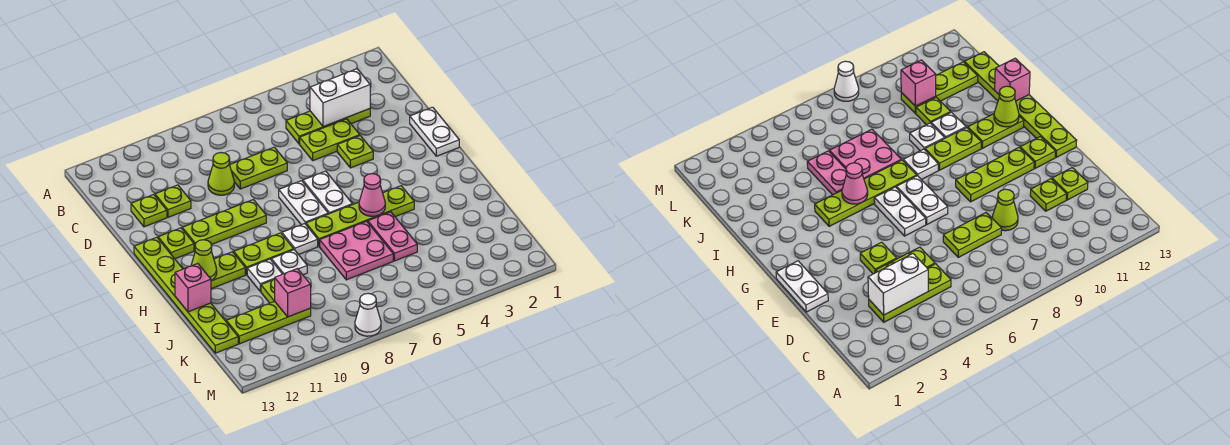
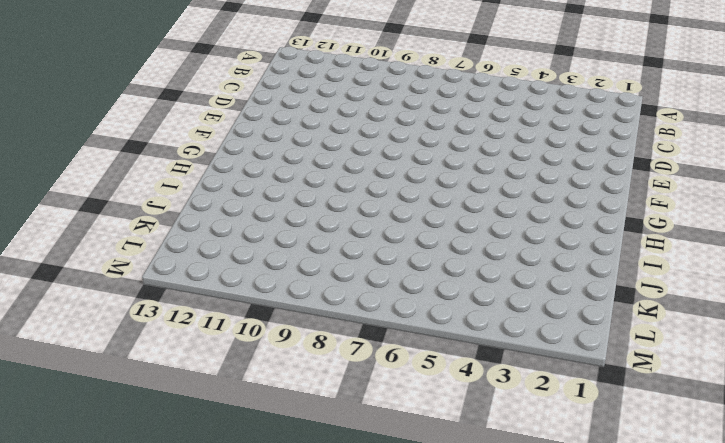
none -> lime 1x3 plate [286,109,370,144]
none -> lime 1x2 plate [300,119,360,161]
none -> lime 1x2 plate [230,147,287,189]

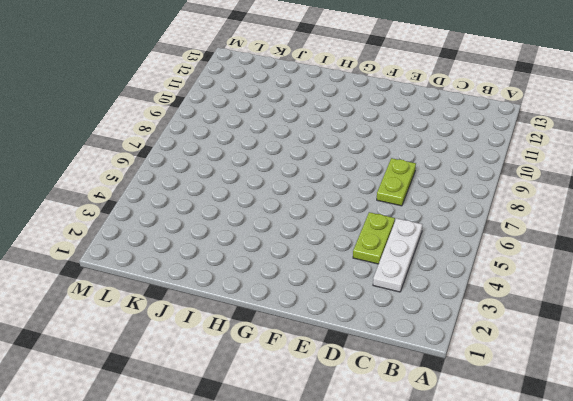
white 1x3 plate [373,218,423,292] -> lime 1x3 plate [286,109,370,144]
none -> lime 1x1 cone [208,153,234,195]
none -> lime 1x1 plate [155,185,191,217]
none -> lime 1x1 plate [131,194,167,227]

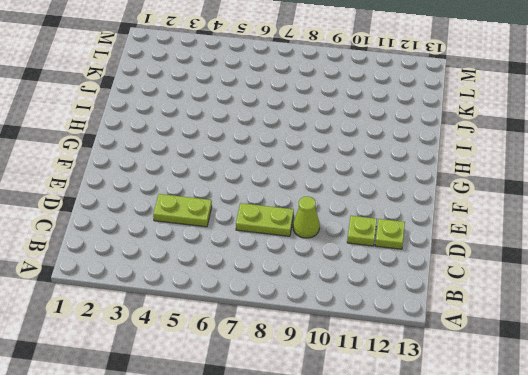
none -> lime 1x3 plate [286,109,370,144]
none -> white 1x2 plate [410,107,459,156]
none -> lime 1x1 plate [337,136,373,168]

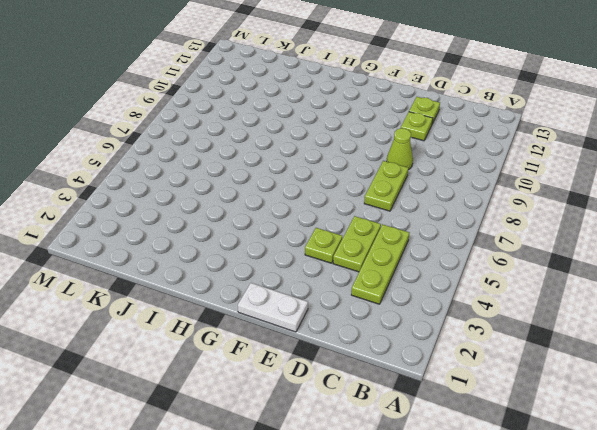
none -> white 1x2 plate [303,171,352,214]
none -> white 1x2 plate [279,181,328,225]
none -> lime 1x3 plate [182,200,266,250]

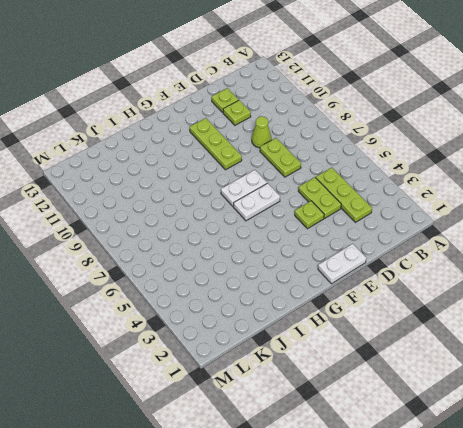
none -> lime 1x1 plate [158,228,194,259]
none -> lime 1x6 plate [134,237,238,353]
none -> lime 1x4 plate [306,186,414,246]

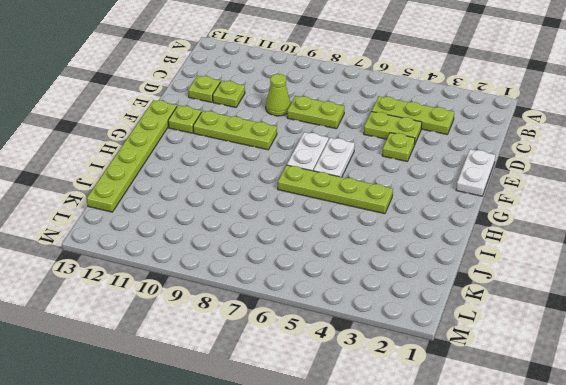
none -> white 1x1 plate [282,224,318,255]
none -> lime 1x2 plate [234,233,294,275]
none -> lime 1x2 plate [211,252,245,289]

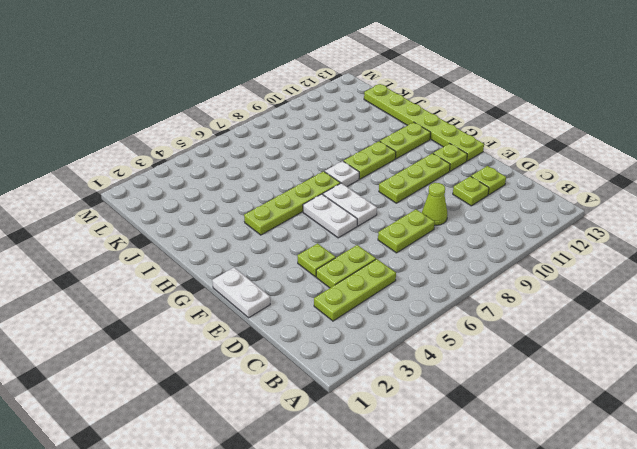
none -> pink 1x2 plate [368,212,417,261]
none -> pink 2x2 plate [320,221,393,280]
none -> white 1x1 plate [271,250,307,275]

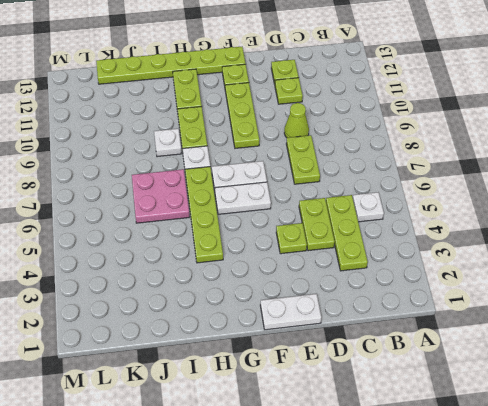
white 1x1 plate [353,192,384,222] -> white 1x1 plate moved to [247,259,282,291]
none -> pink 1x2 plate [368,212,417,261]
none -> lime 1x1 plate [261,279,275,303]
none -> lime 1x3 plate [226,301,311,344]

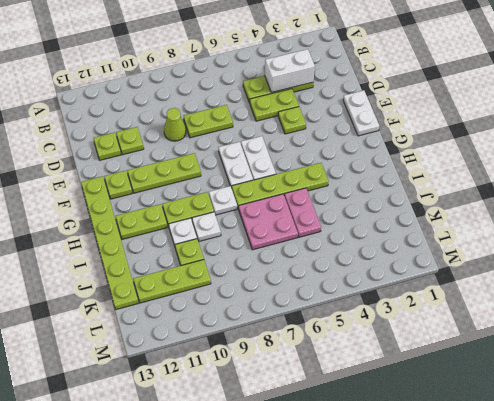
none -> white 1x1 cone [355,293,381,336]
none -> pink 1x1 cone [359,174,385,216]
none -> lime 1x1 cone [191,240,217,280]

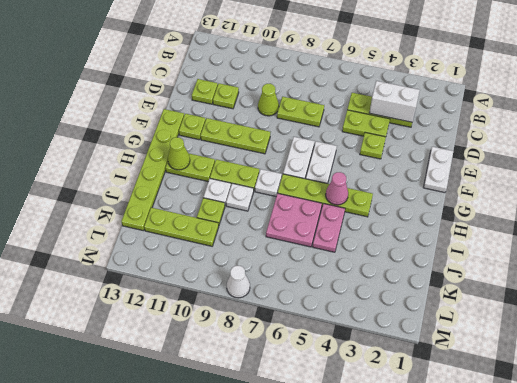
none -> pink 1x1 brick [175,264,211,312]
none -> pink 1x1 brick [275,269,311,317]

